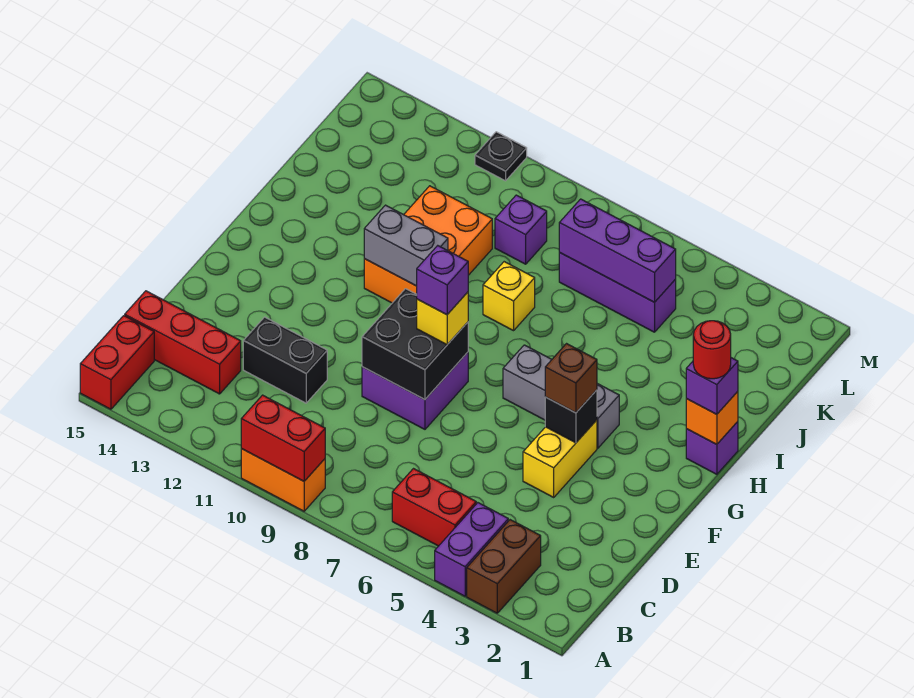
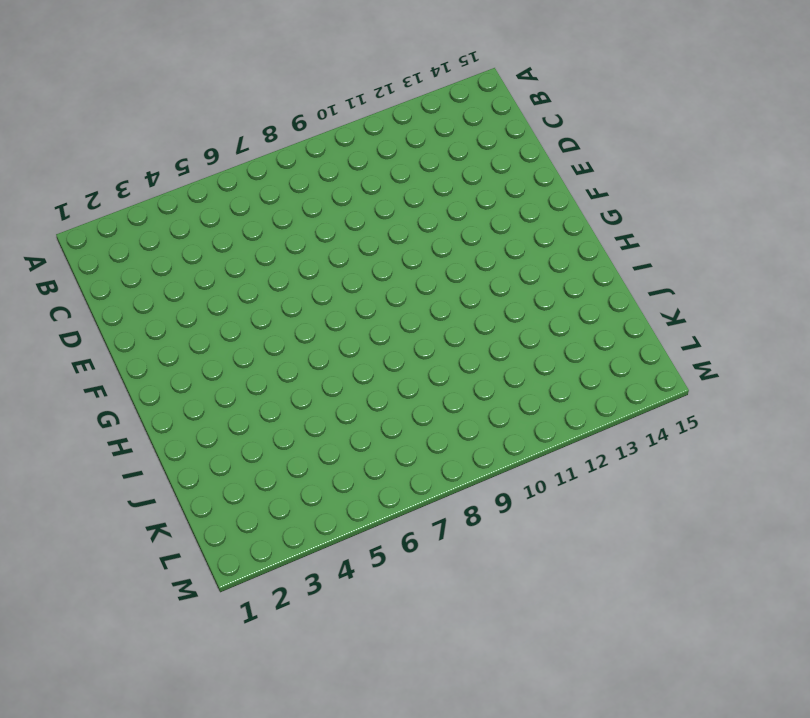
none -> brown 1x2 brick [467,520,541,613]
none -> purple 1x2 brick [435,503,508,596]
none -> orange 1x2 brick [241,449,325,511]

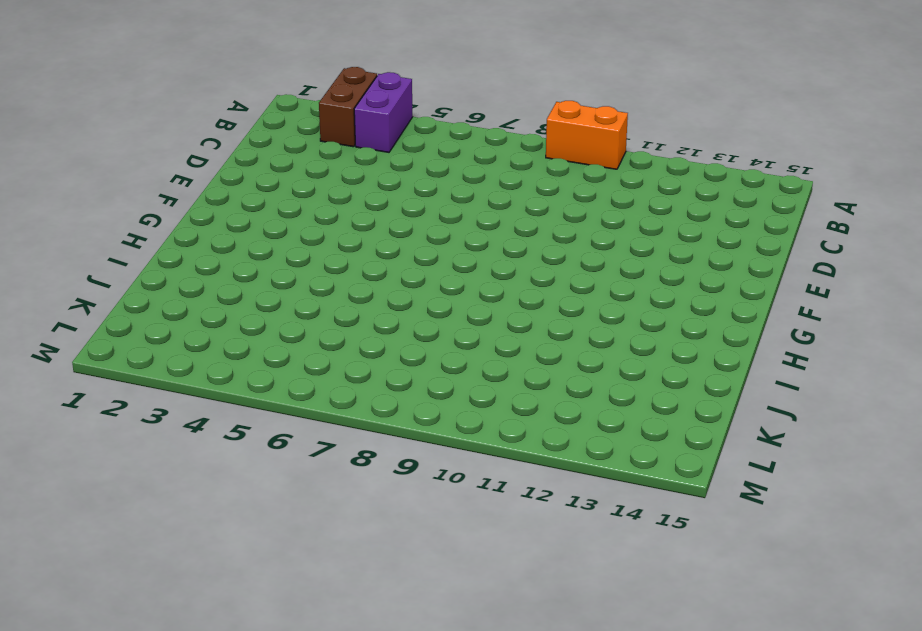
none -> red 1x2 brick [80,316,154,409]
none -> red 1x2 brick [392,469,476,546]
none -> red 1x3 brick [125,291,241,394]

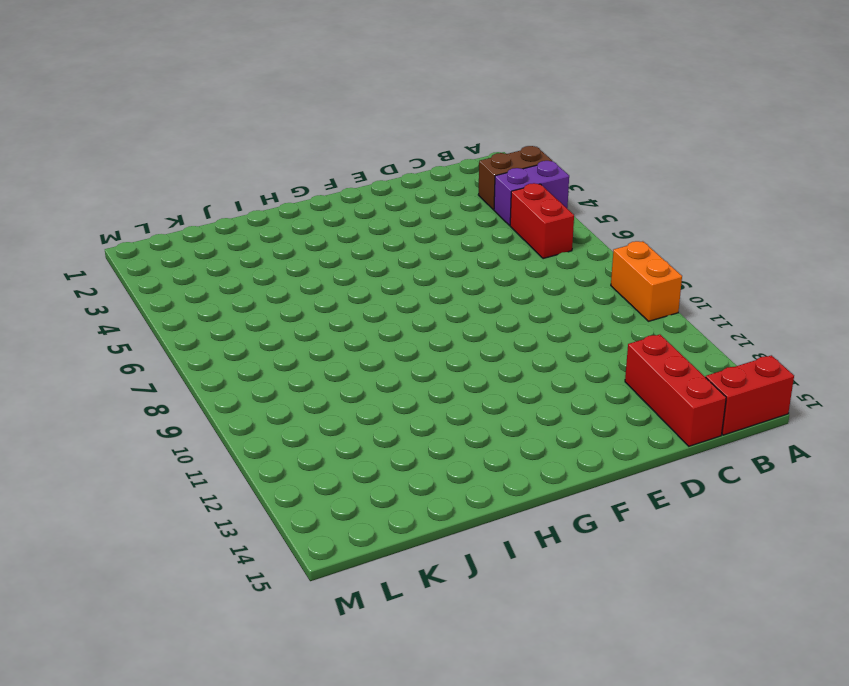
none -> black 1x2 brick [243,317,327,403]
none -> yellow 1x2 brick [523,420,597,497]
none -> purple 2x2 brick [362,352,468,429]

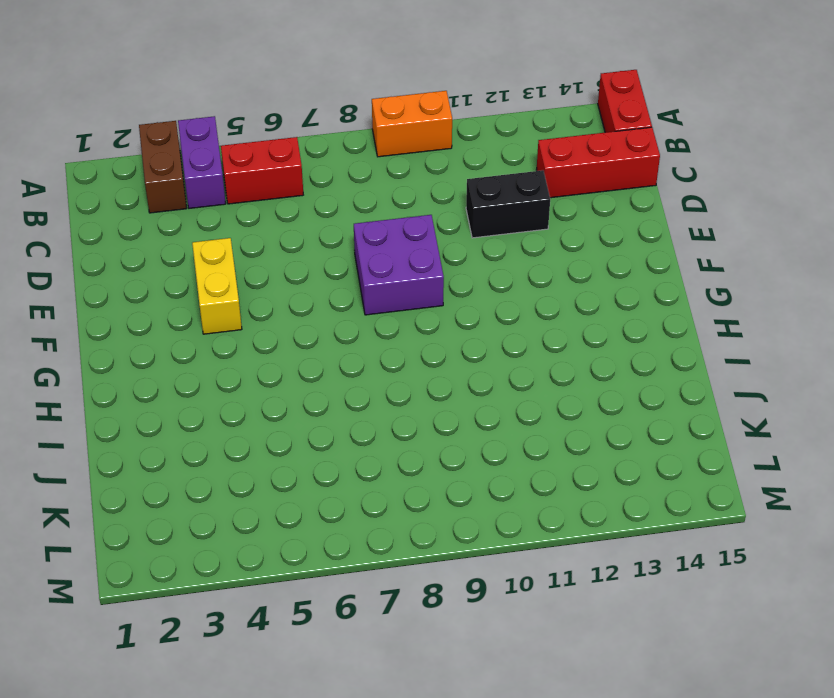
none -> grey 1x3 brick [503,345,619,448]
none -> purple 1x1 brick [686,422,738,474]
none -> orange 2x3 brick [364,186,492,303]

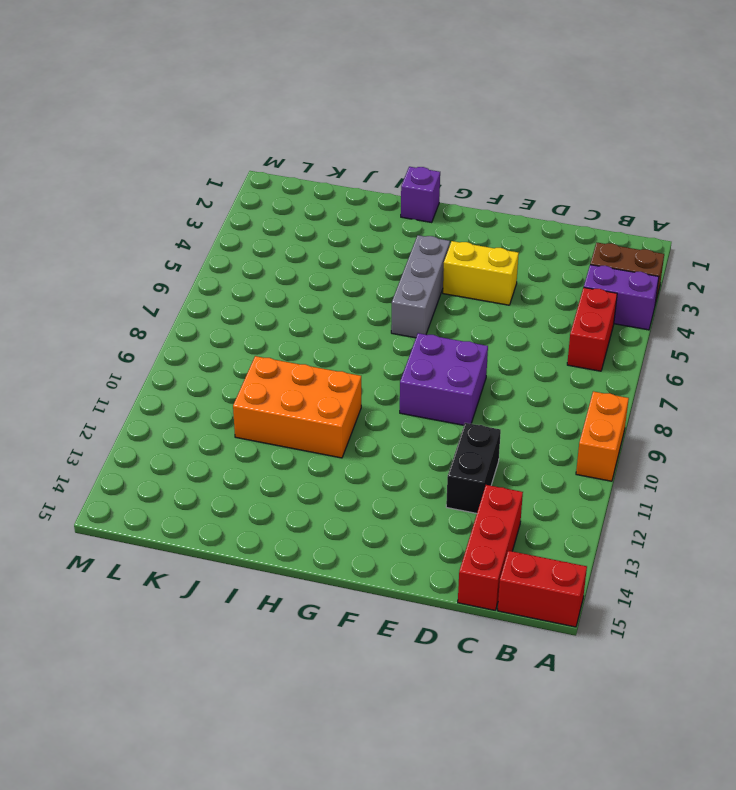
none -> yellow 1x1 brick [483,262,535,331]
none -> purple 1x3 brick [559,253,676,332]
none -> purple 1x1 brick [495,195,547,264]

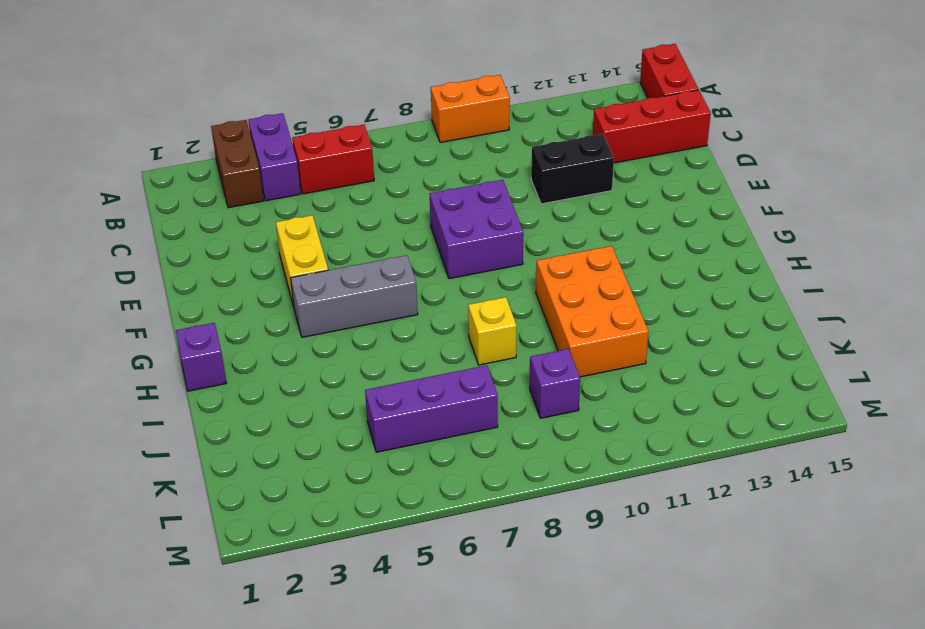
none -> black 1x1 plate [475,132,527,181]
none -> red 1x2 brick [241,395,325,481]
none -> black 2x2 brick [362,289,468,400]

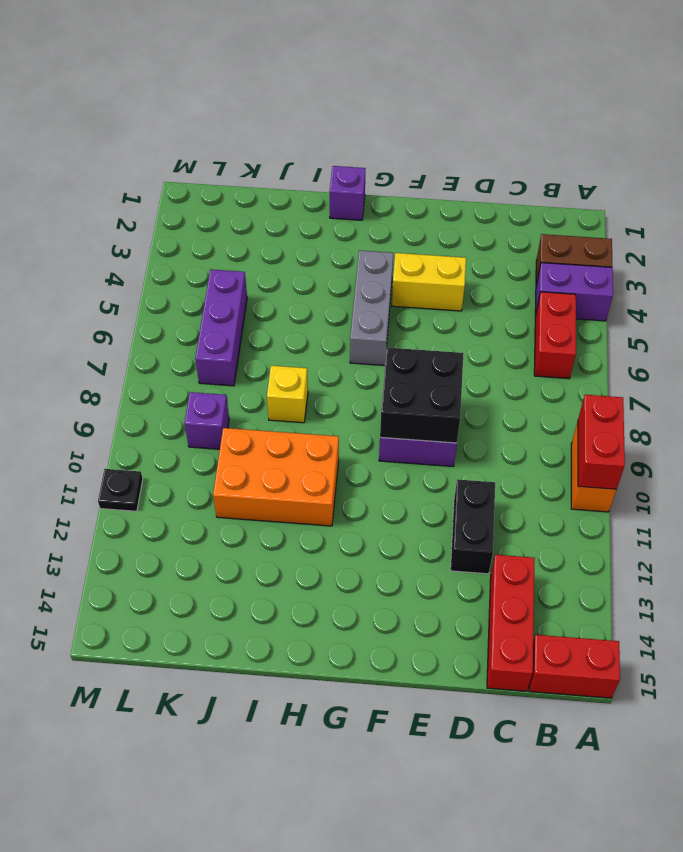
none -> black 1x1 brick [545,390,597,443]
none -> orange 1x1 brick [686,391,738,445]
none -> grey 1x2 brick [364,205,448,286]

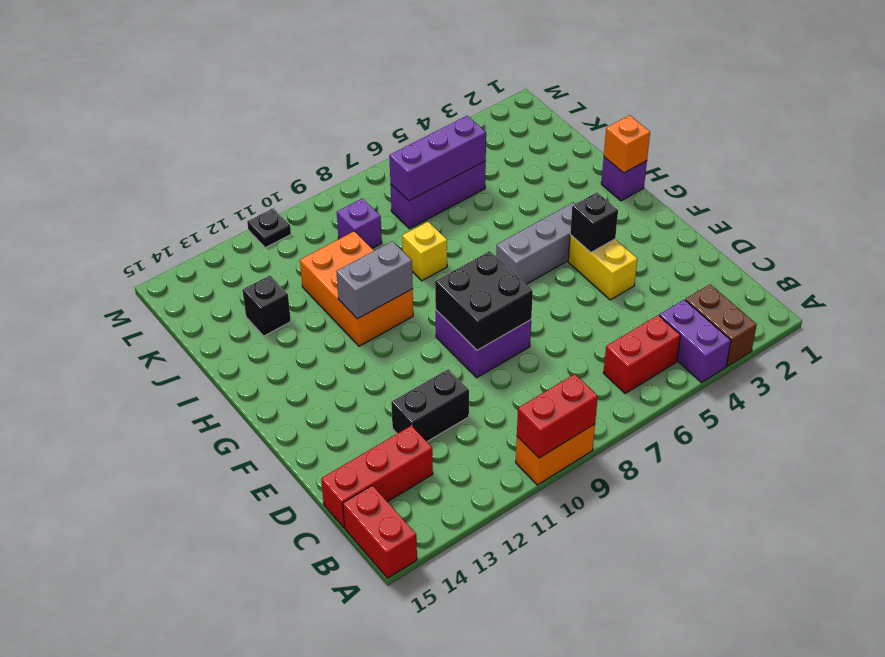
black 1x1 brick [243,275,291,336] -> none
none -> brown 1x1 brick [545,344,597,413]
none -> yellow 1x1 brick [417,292,468,345]
none -> purple 1x1 brick [686,358,738,414]

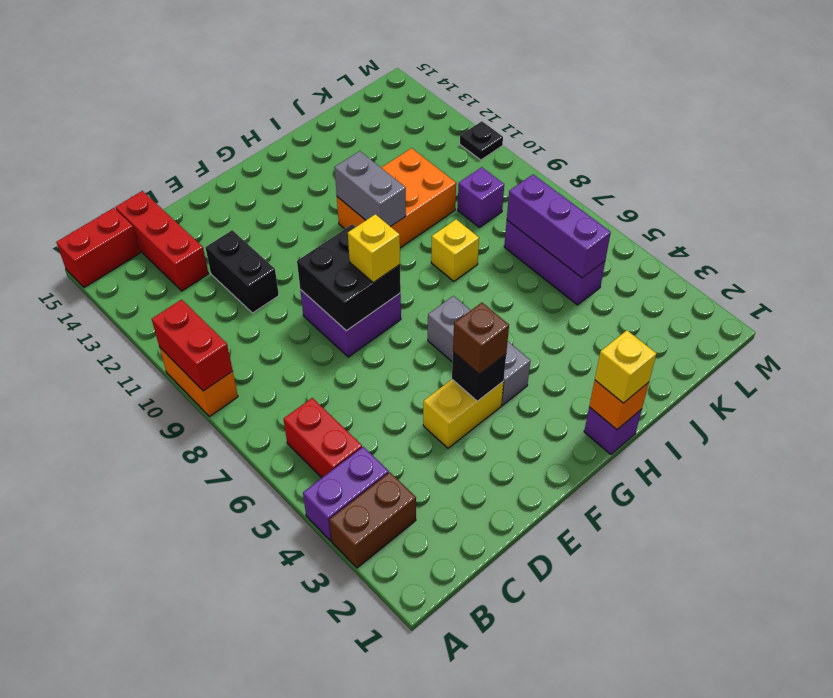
yellow 1x1 brick [595,330,656,403] -> purple 1x1 brick [686,358,738,414]
none -> purple 1x1 brick [417,246,468,315]
none -> red 1x1 round brick [693,321,731,379]

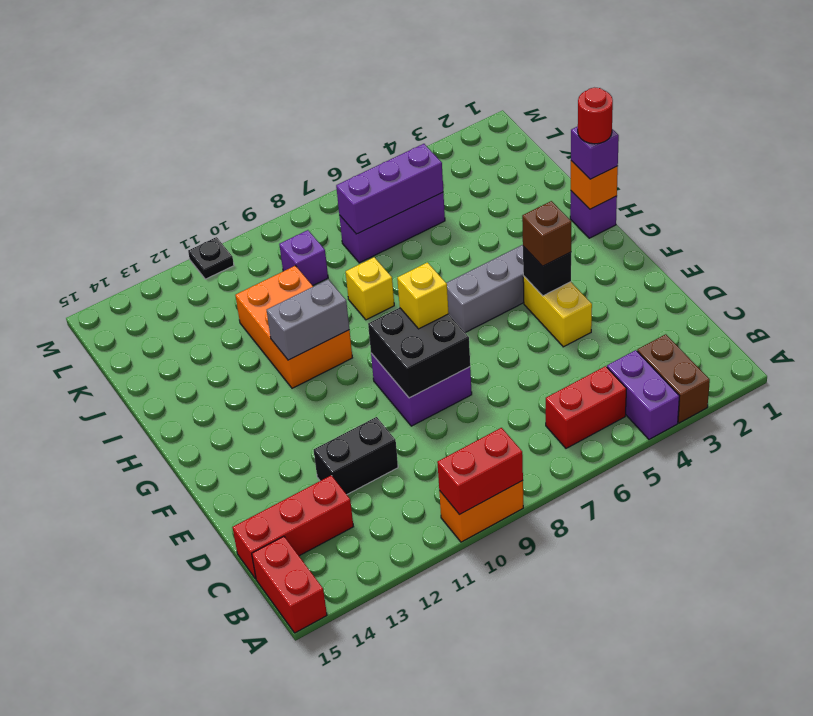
none -> purple 1x1 brick [417,246,468,315]

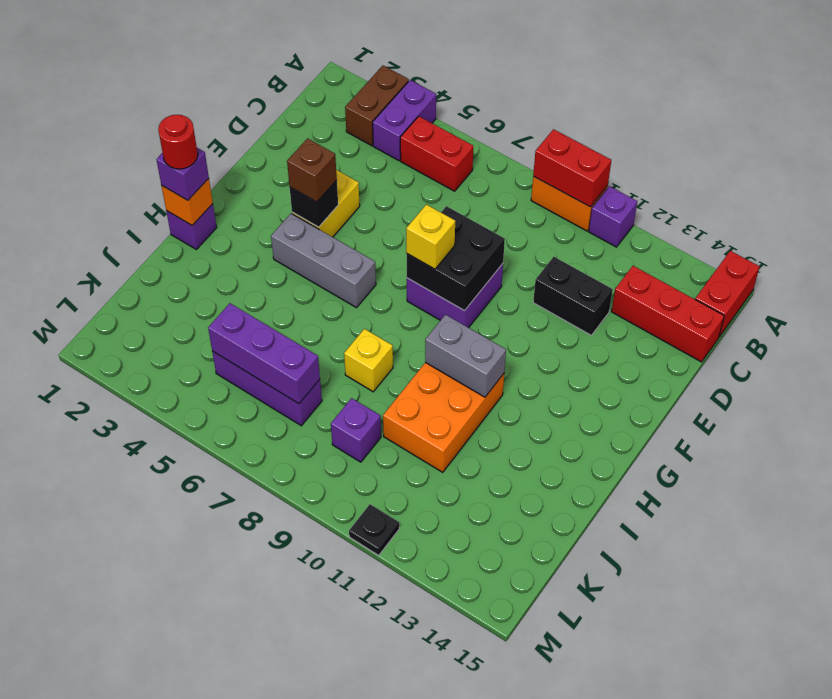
purple 1x1 brick [589,186,637,247] -> purple 1x1 brick moved to [417,246,468,315]

